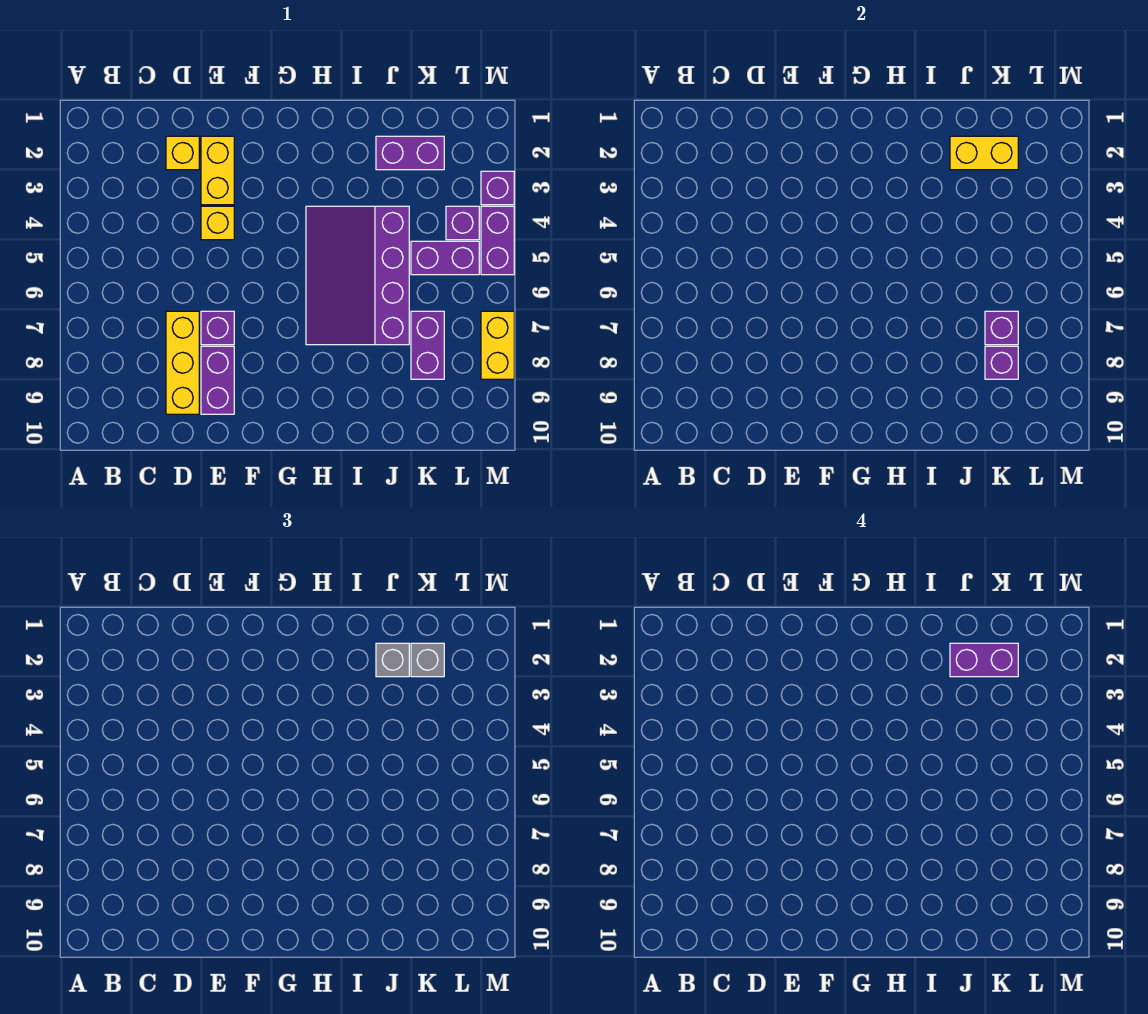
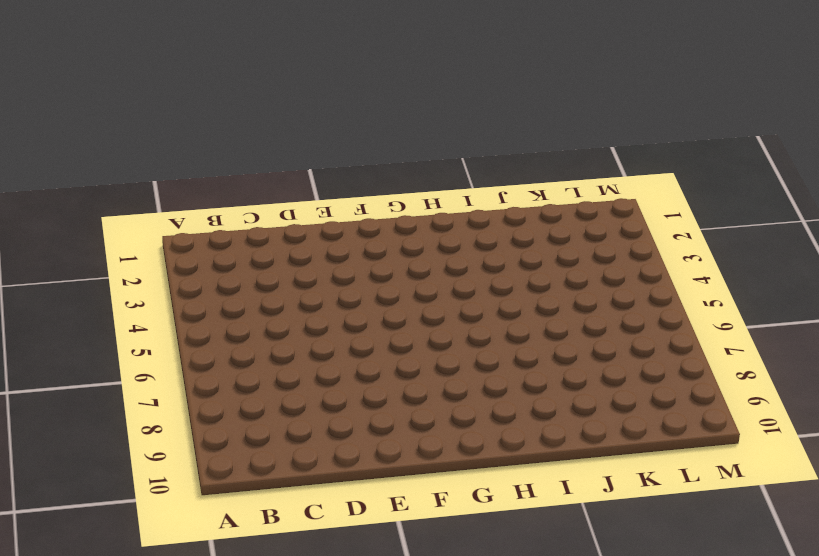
none -> yellow 1x1 brick [166,136,199,170]
none -> yellow 1x3 brick [166,311,199,414]
none -> yellow 1x2 brick [201,136,234,205]

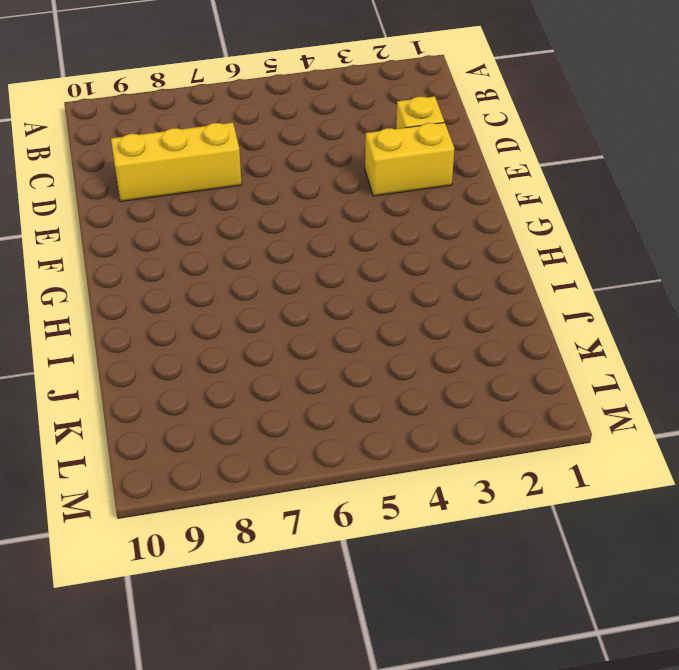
none -> yellow 1x1 brick [201,206,234,240]
none -> purple 1x1 brick [201,311,234,345]
none -> purple 1x2 brick [201,346,234,414]

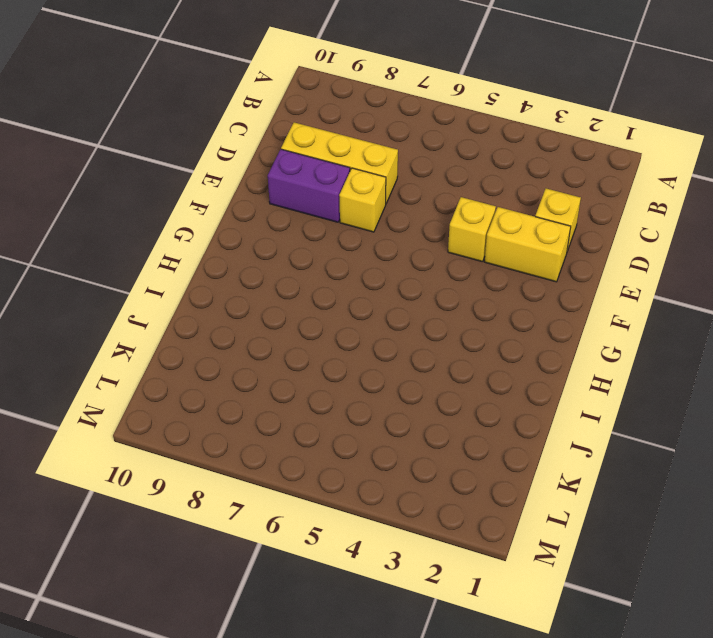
yellow 1x1 brick [339,168,386,232] -> purple 1x1 brick [201,311,234,345]
none -> purple 3x4 slope [306,206,409,345]
none -> purple 1x2 brick [376,136,444,170]
none -> purple 1x2 brick [411,241,479,275]

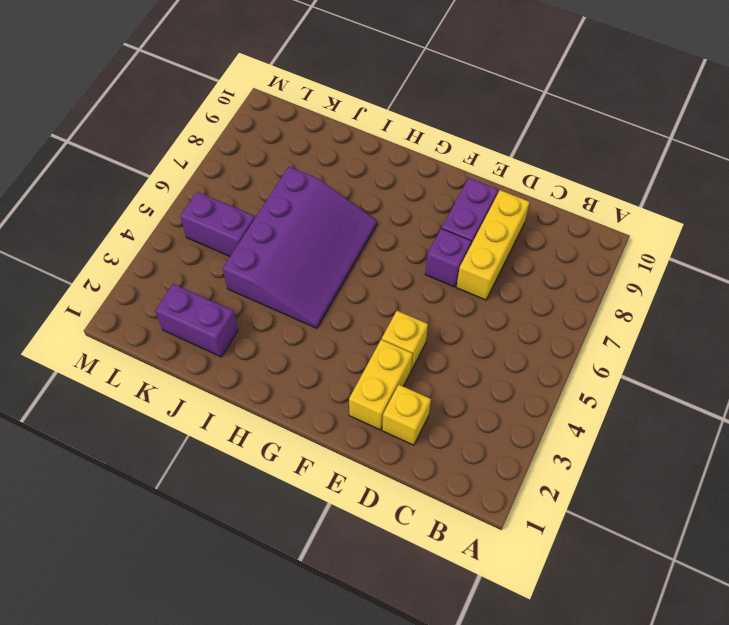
none -> purple 1x2 brick [411,311,444,379]
none -> purple 1x1 brick [446,206,479,240]
none -> purple 1x1 brick [481,171,514,205]

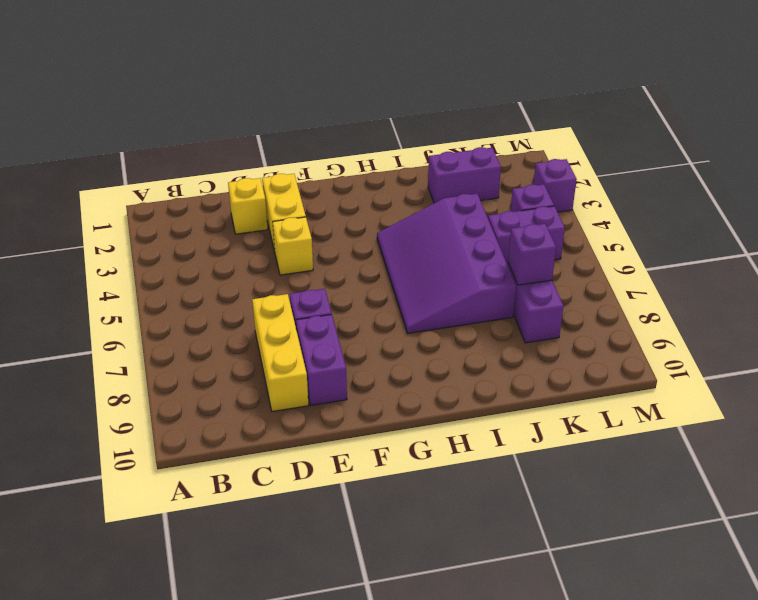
none -> purple 1x2 brick [481,206,514,275]
none -> yellow 1x2 brick [481,311,514,379]
none -> yellow 1x2 brick [950,136,1018,170]

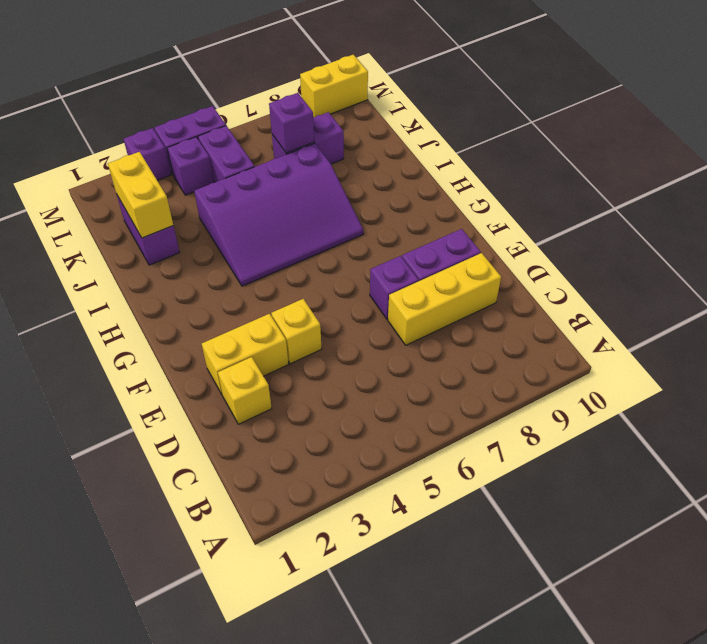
yellow 1x2 brick [300,55,368,118] -> yellow 1x2 brick moved to [481,311,514,379]
none -> purple 1x1 brick [985,346,1018,379]
none -> grey 1x1 brick [376,643,409,677]
none -> grey 1x1 brick [411,643,444,677]

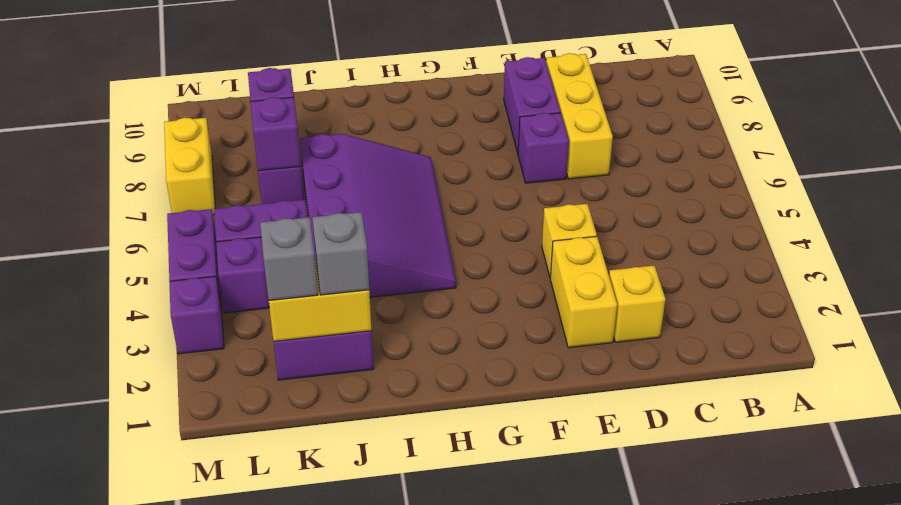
none -> purple 1x2 brick [950,643,1018,677]

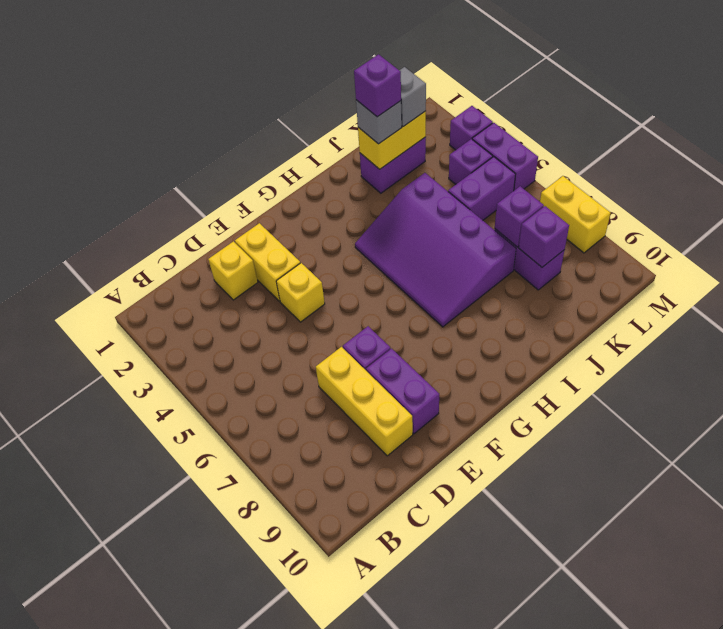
purple 1x1 brick [354,54,401,117] -> purple 1x2 brick [950,643,1018,677]

